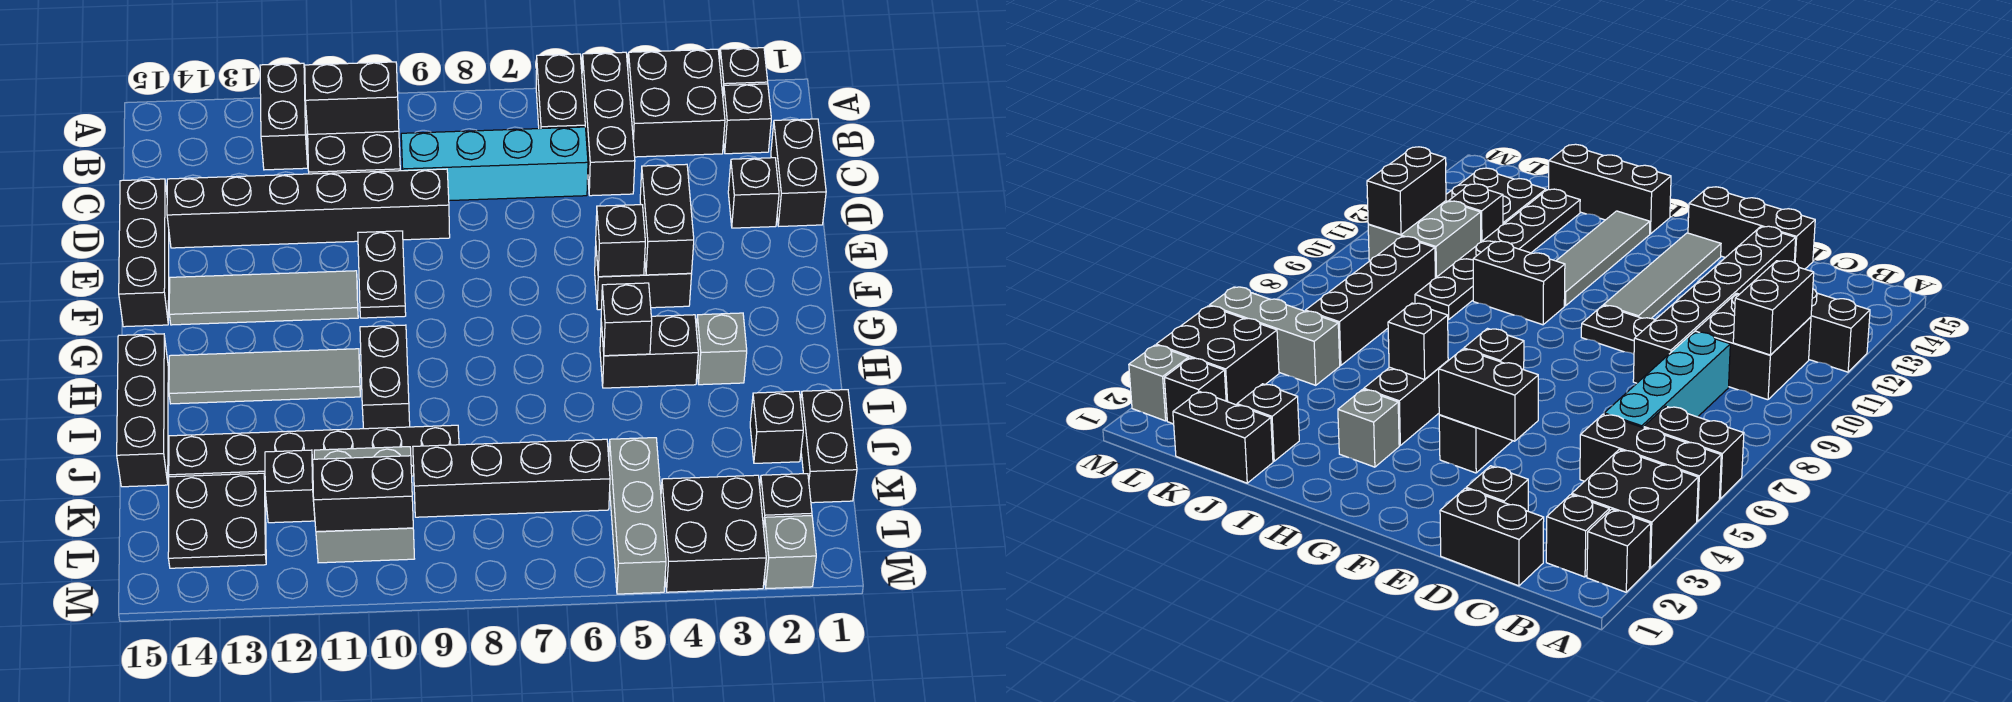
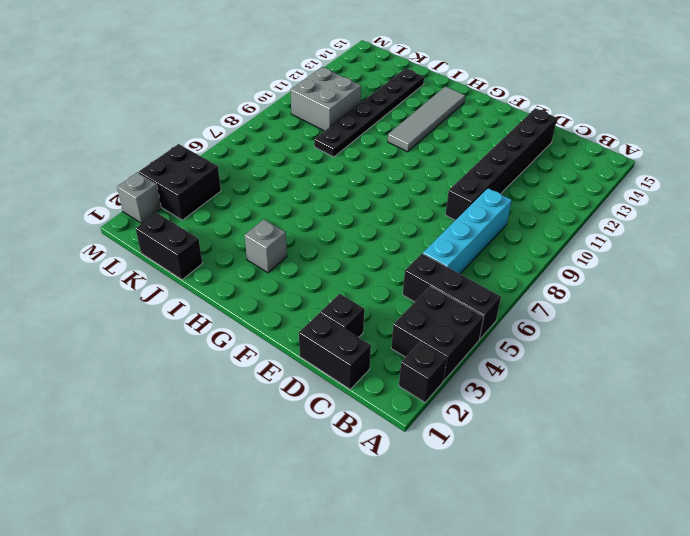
none -> black 1x2 brick [536,54,585,129]
none -> black 1x2 brick [260,63,308,170]
none -> black 1x1 brick [723,84,771,154]
none -> black 2x2 brick [308,131,400,174]

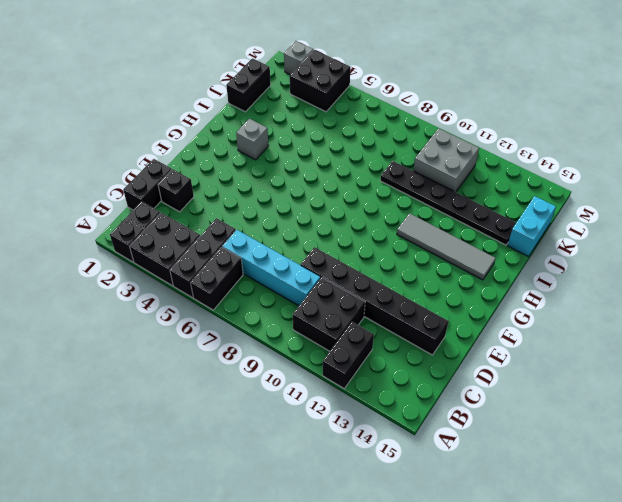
cyan 1x2 brick [507,196,556,257] -> black 1x3 brick [117,334,168,487]
none -> black 1x3 brick [119,179,169,327]
none -> black 1x2 plate [358,231,406,318]
none -> black 1x2 brick [595,247,692,310]
none -> grey 1x4 tile [169,271,358,325]

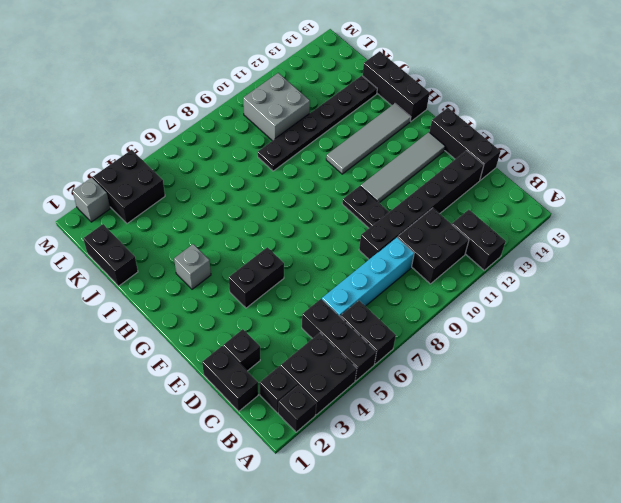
none -> black 1x2 brick [600,315,698,388]
none -> black 1x2 brick [360,325,410,429]
none -> black 1x1 brick [750,391,803,463]
none -> grey 1x3 brick [609,438,666,594]

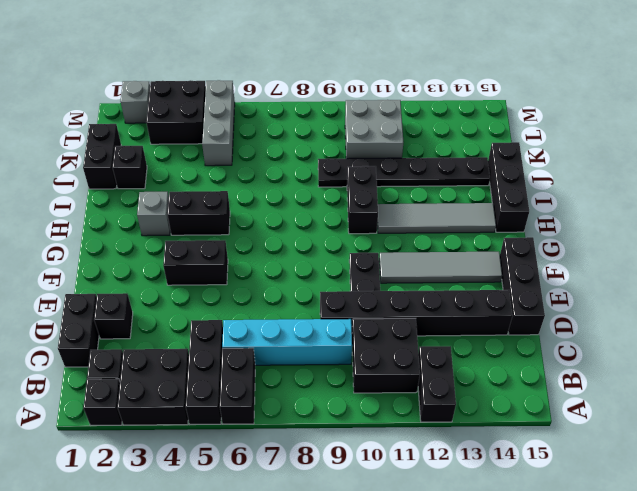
none -> black 1x4 brick [413,439,610,517]
none -> black 1x1 brick [265,450,315,523]
none -> black 2x2 plate [168,473,266,568]
none -> black 1x1 brick [760,474,812,528]

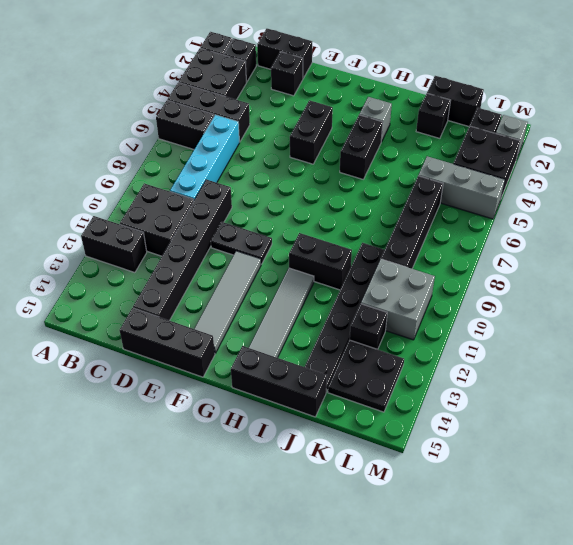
none -> black 1x2 brick [305,62,399,134]
none -> black 1x2 brick [640,164,694,275]
none -> black 1x1 brick [596,205,645,277]
none -> black 1x1 brick [601,283,652,356]

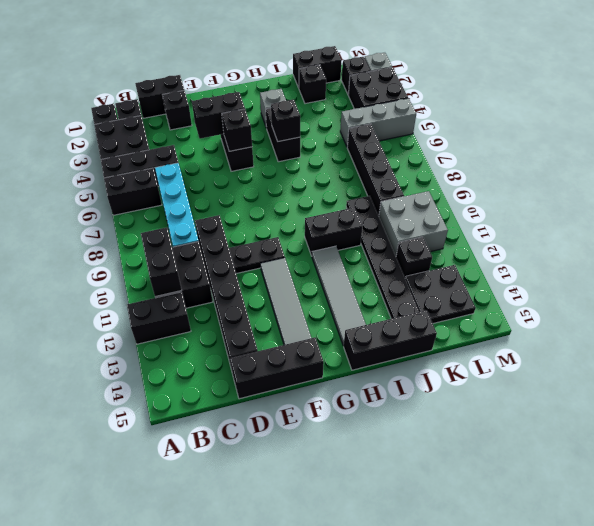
none -> black 1x2 brick [313,456,413,532]

